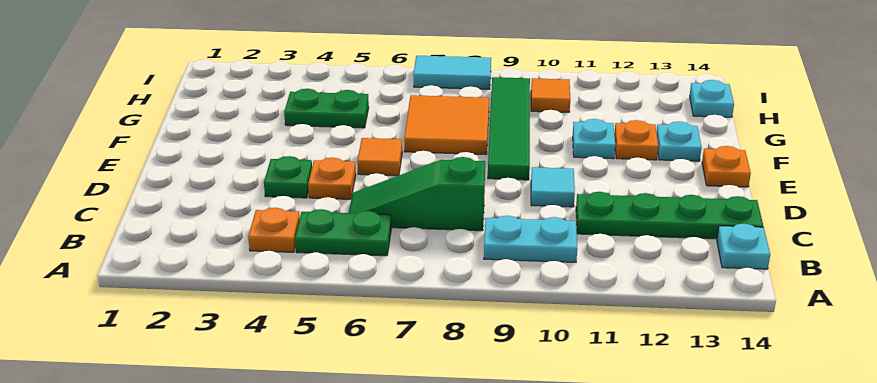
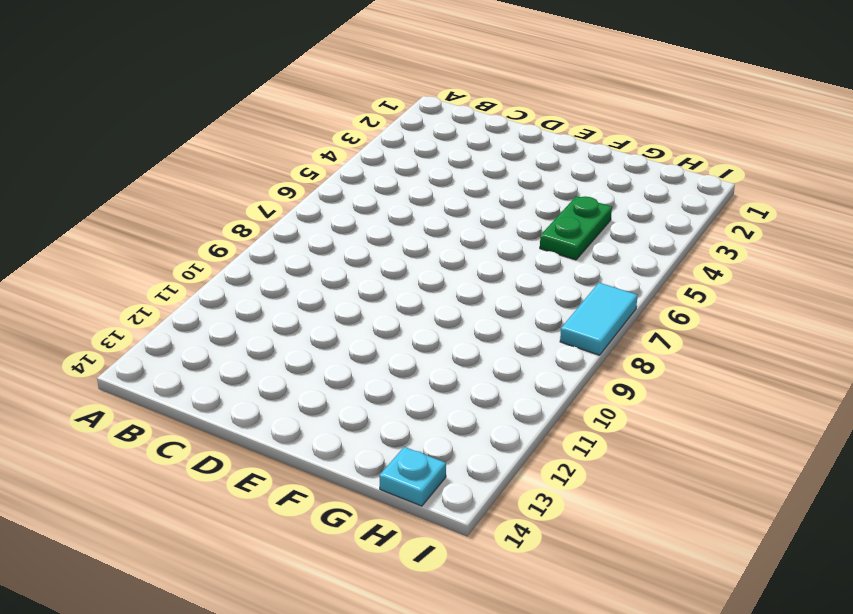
none -> orange 1x1 plate [248,208,300,252]
none -> green 1x2 plate [295,209,391,256]
none -> cyan 1x2 plate [484,216,577,262]

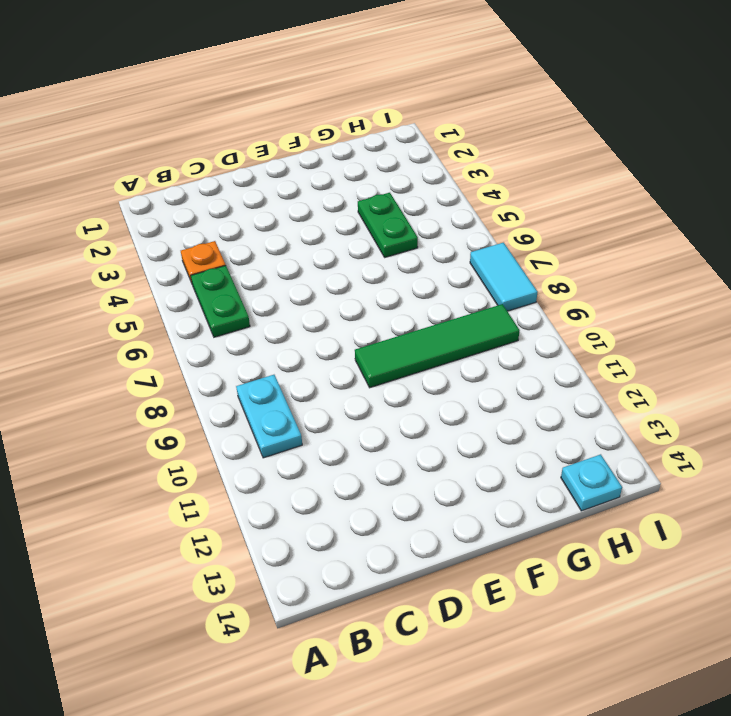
none -> cyan 1x1 plate [717,224,770,269]
none -> green 1x3 slope [349,157,485,231]
none -> green 1x4 plate [576,192,763,239]

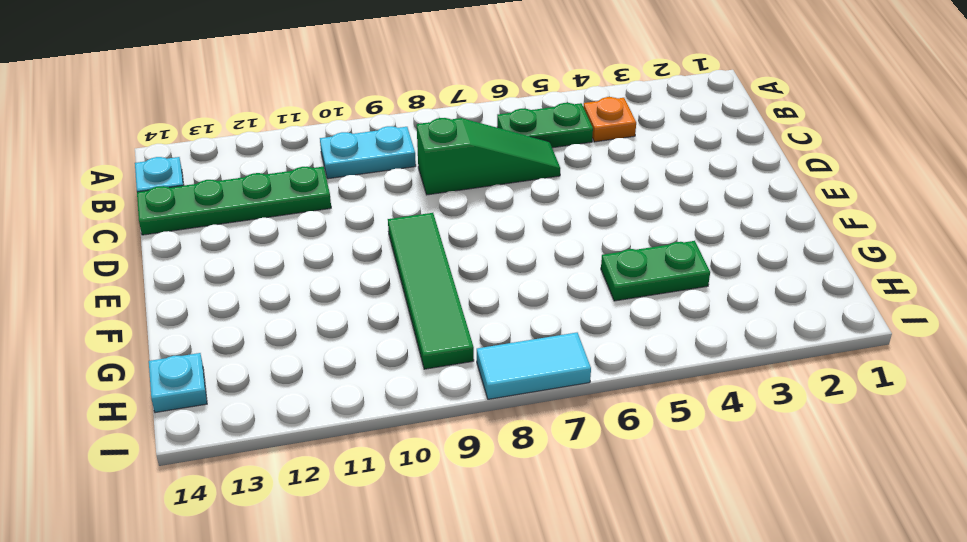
none -> green 1x1 plate [264,156,312,198]
none -> orange 1x1 plate [308,158,356,199]
none -> cyan 1x1 tile [531,167,575,207]

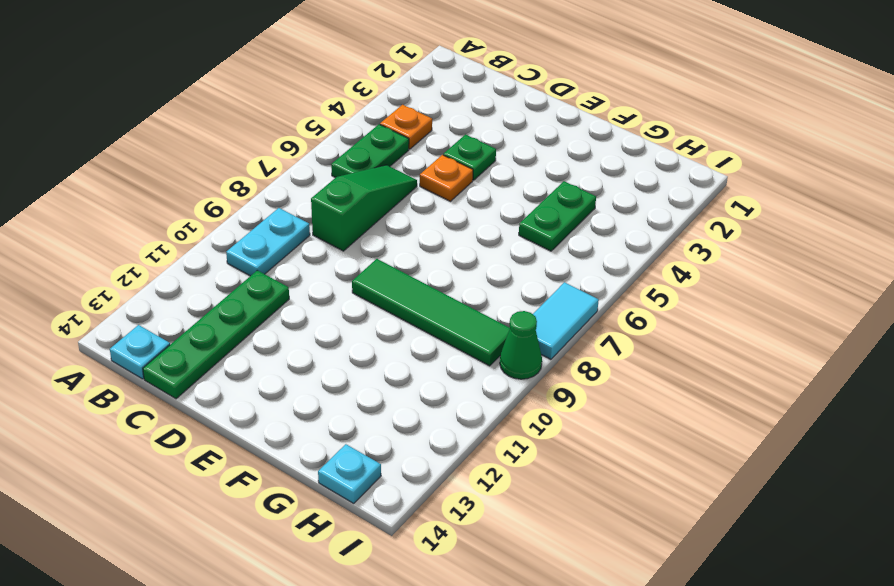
green 1x1 cone [500,311,542,379] -> none
none -> cyan 1x1 tile [531,167,575,207]
none -> orange 1x1 tile [357,138,402,176]
none -> orange 1x1 plate [702,146,751,187]

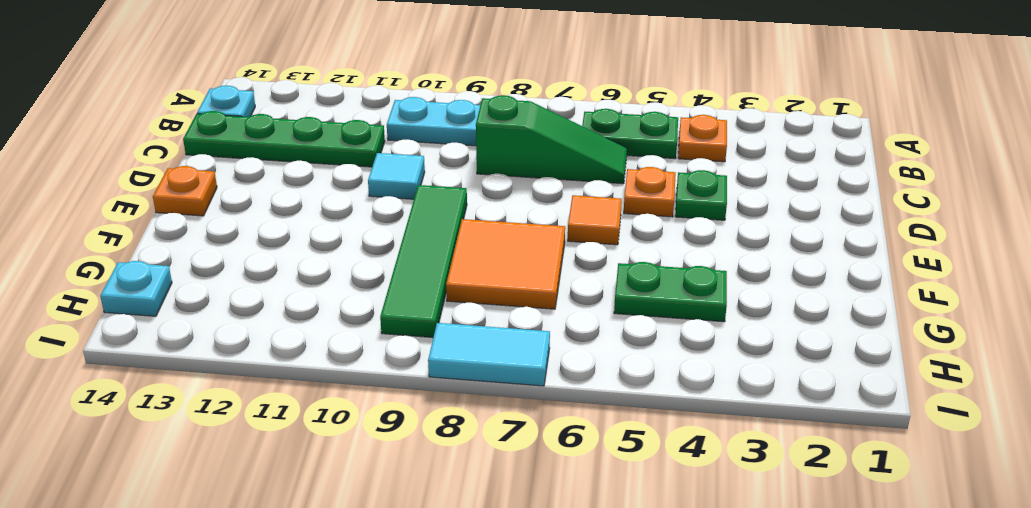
none -> cyan 1x1 plate [573,119,615,159]
none -> orange 1x1 plate [614,120,658,160]
none -> cyan 1x1 plate [657,121,702,161]

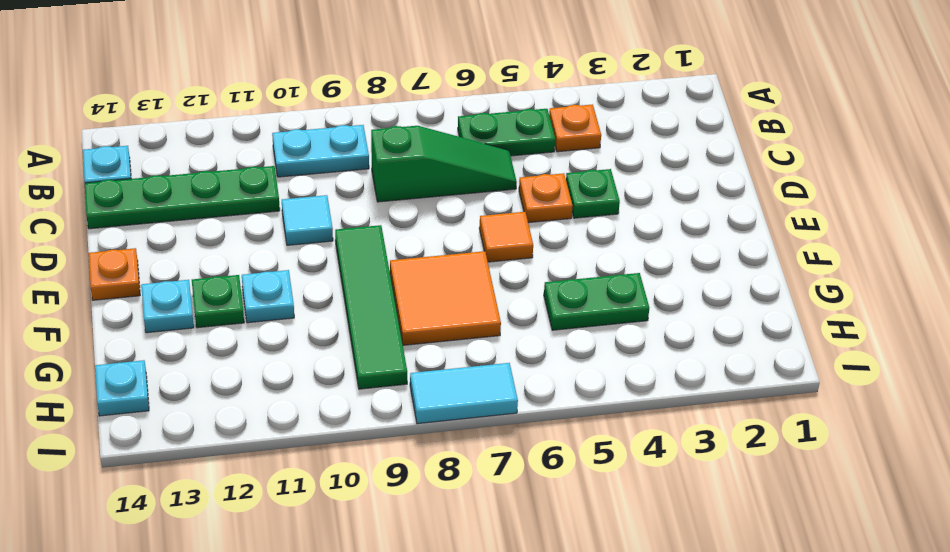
green 1x1 plate [192,275,244,328] -> orange 1x1 plate [614,120,658,160]
none -> orange 1x1 tile [531,78,570,112]

